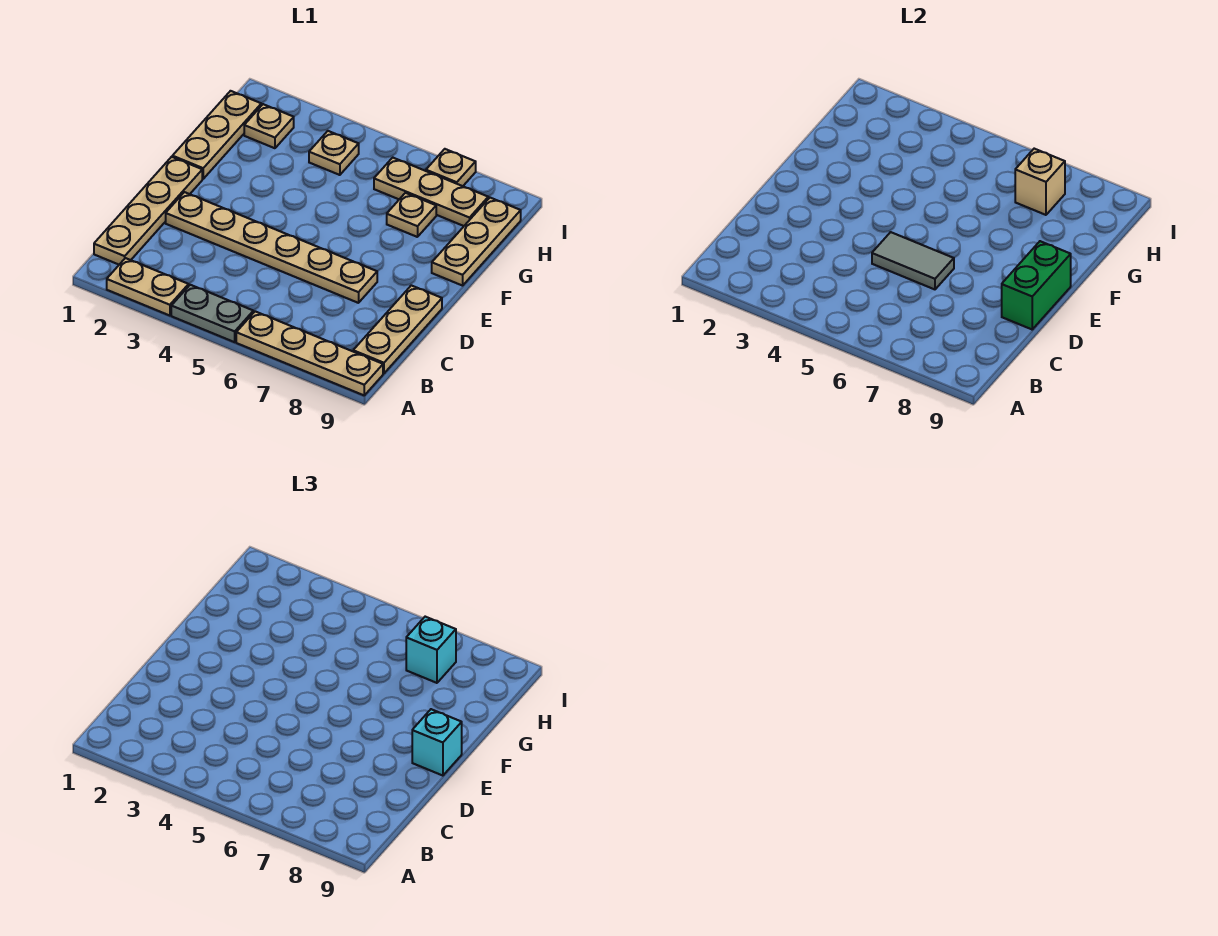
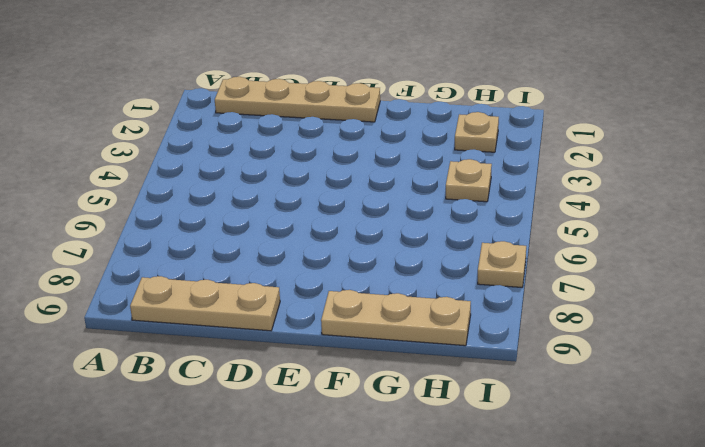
none -> tan 1x2 plate [107,258,189,316]
none -> grey 1x2 plate [171,285,253,342]
none -> tan 1x4 plate [236,311,383,395]

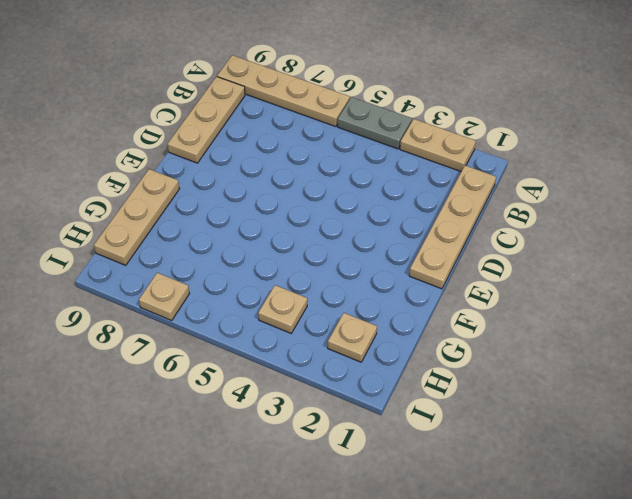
none -> tan 1x6 plate [166,192,377,303]
none -> tan 1x3 plate [172,91,261,179]
none -> tan 1x1 plate [387,193,436,237]

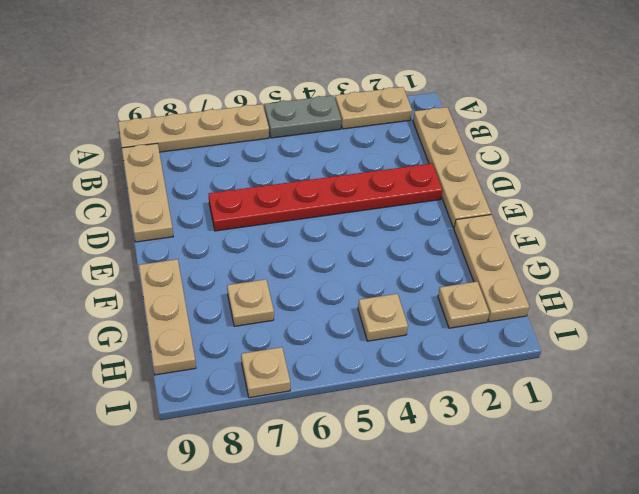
red 1x6 plate [209,163,442,231] -> tan 1x6 plate [166,192,377,303]
none -> tan 1x3 plate [374,158,488,226]
none -> grey 1x2 tile [872,232,954,289]
none -> green 1x2 brick [1002,241,1071,329]

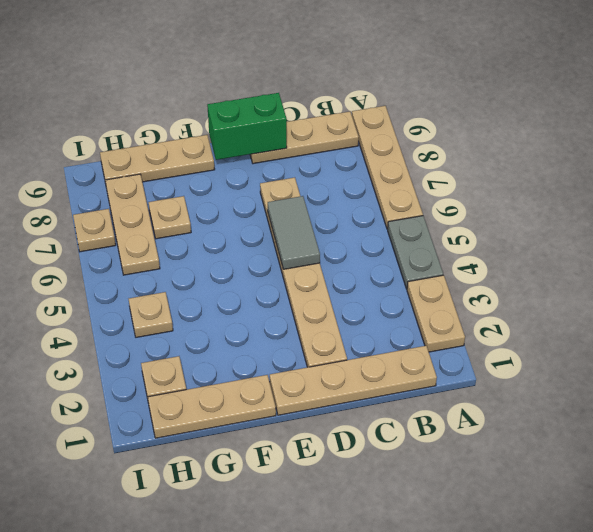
none -> tan 1x1 brick [1015,149,1065,215]
none -> cyan 1x1 brick [412,709,462,776]
none -> cyan 1x1 brick [406,617,456,683]

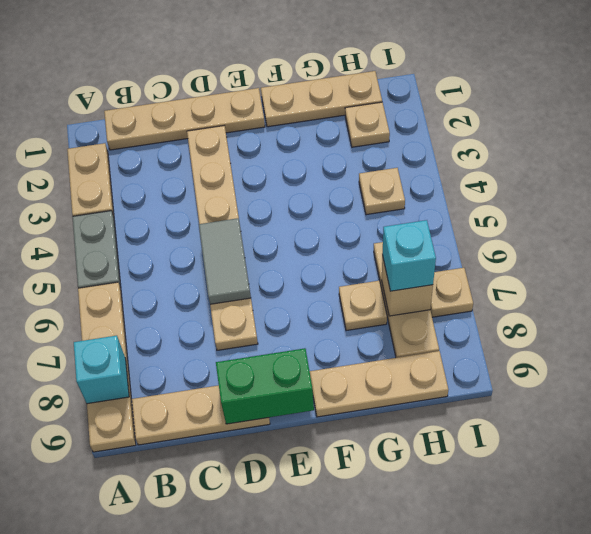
cyan 1x1 brick [74,336,129,404] -> cyan 1x1 brick moved to [412,709,462,776]

